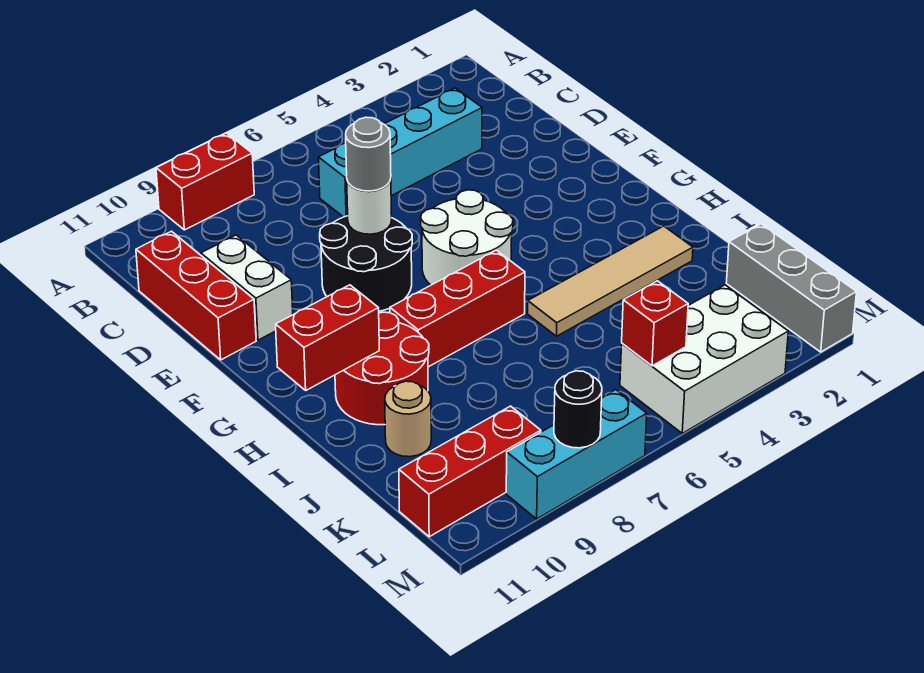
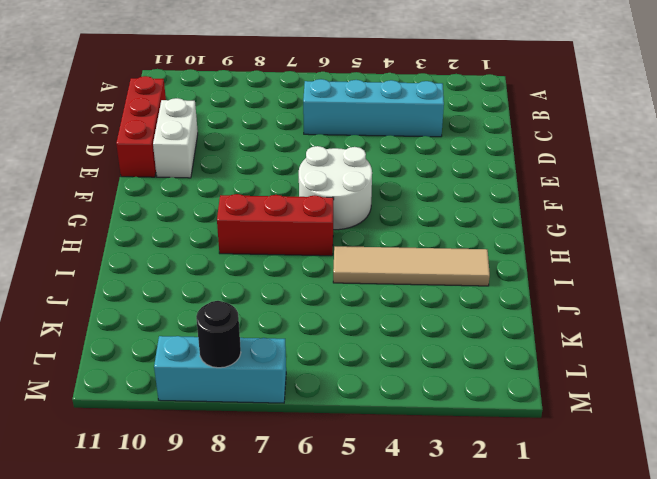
none -> red 1x2 brick [156,133,254,230]
none -> black 2x2 round brick [320,216,412,311]
none -> red 2x2 round brick [335,312,429,425]

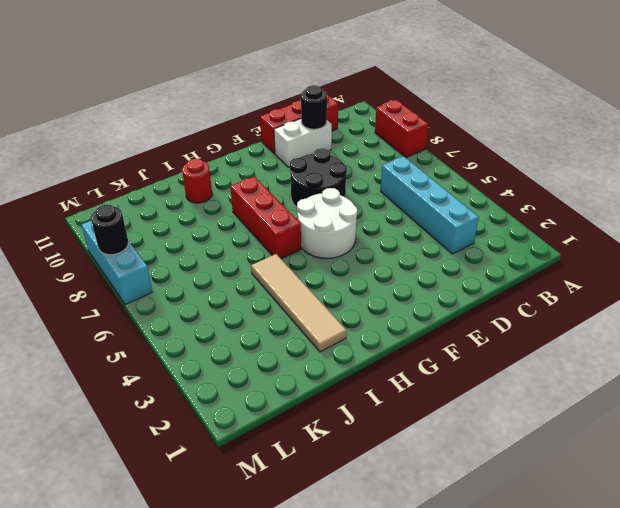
black 1x1 round brick [301,85,327,129] -> none
red 1x1 round brick [182,159,212,203] -> red 2x2 round brick [335,312,429,425]
none -> tan 1x1 round brick [385,381,431,457]
none -> grey 1x3 brick [726,224,856,352]
none -> white 2x3 brick [620,285,788,433]

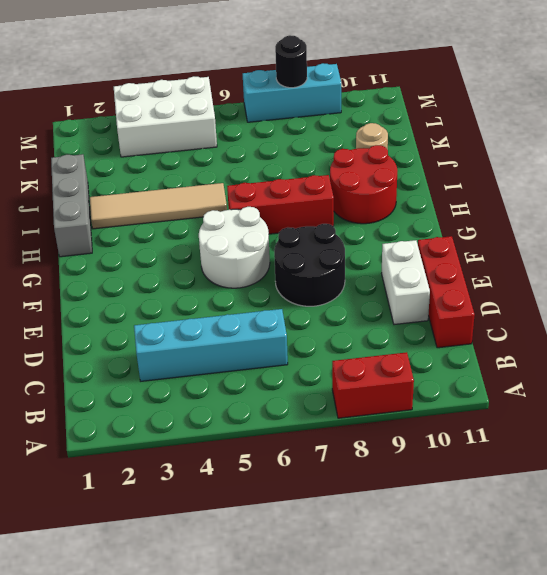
grey 1x3 brick [51,154,92,257] -> grey 1x3 brick moved to [726,224,856,352]
none -> red 1x3 brick [399,406,541,537]
none -> white 1x1 round brick [347,179,392,234]
none -> red 1x2 brick [276,285,379,390]

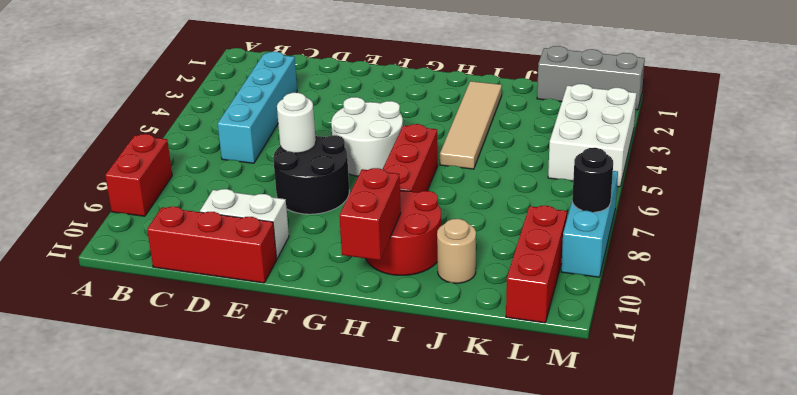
none -> red 1x1 brick [622,281,688,366]
none -> grey 1x1 round brick [346,117,391,191]

